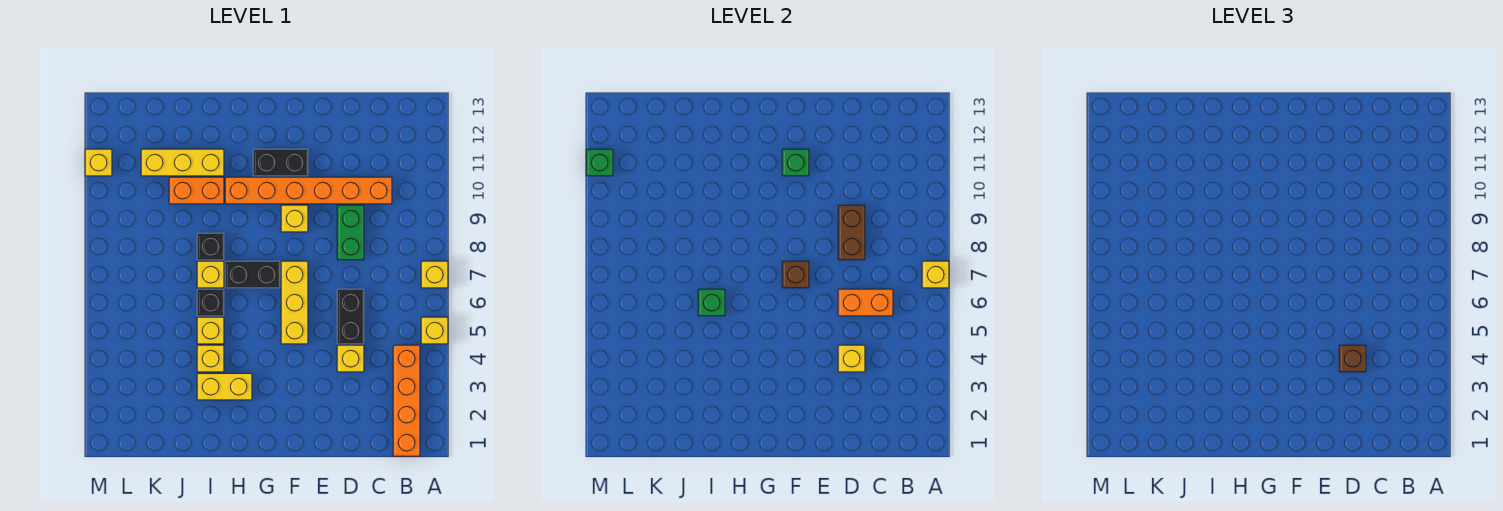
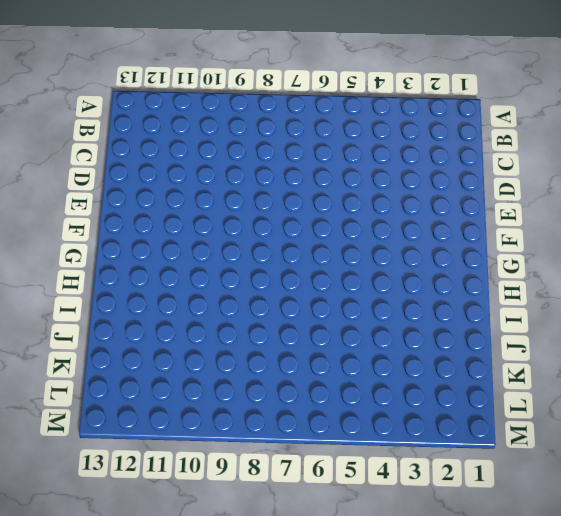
none -> yellow 1x1 brick [421,317,448,344]
none -> yellow 1x1 brick [421,261,448,288]
none -> orange 1x4 brick [393,345,420,456]

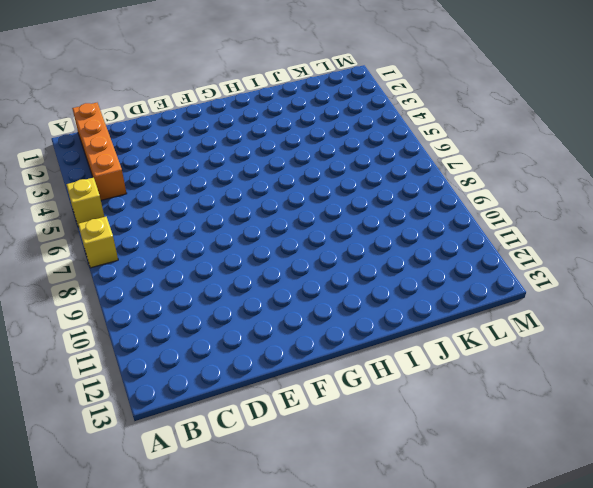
none -> orange 1x6 brick [225,177,392,204]
none -> yellow 1x1 brick [337,345,364,372]
none -> black 1x2 brick [337,289,364,344]

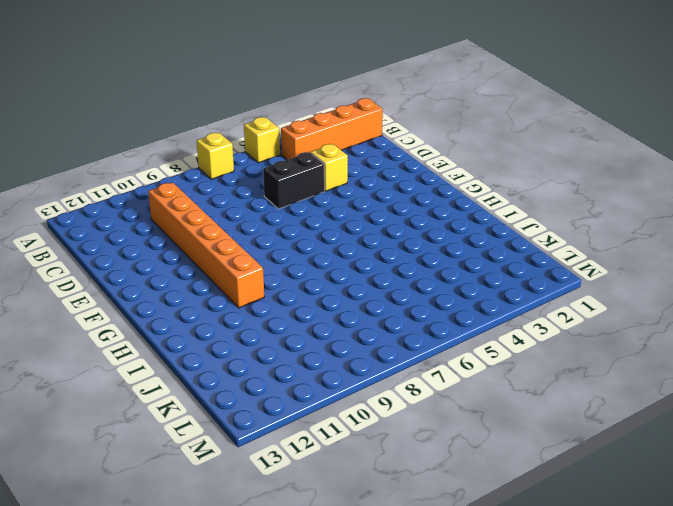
none -> green 1x2 brick [337,205,364,260]
none -> yellow 1x3 brick [281,261,308,344]
none -> yellow 1x1 brick [281,205,308,232]

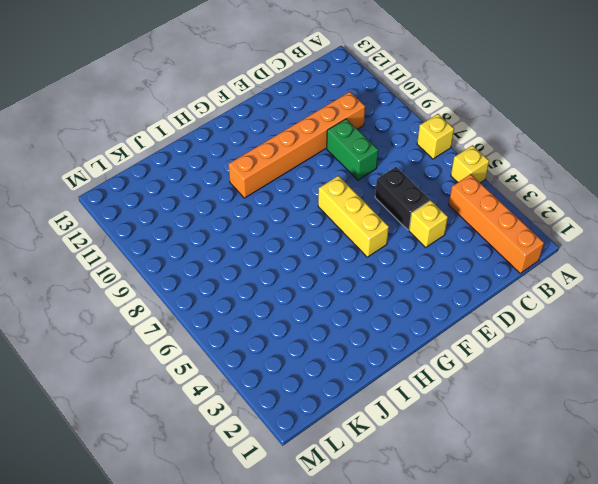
none -> yellow 1x1 brick [281,205,308,232]
none -> black 1x2 brick [253,149,308,176]
none -> black 1x2 brick [225,261,280,288]

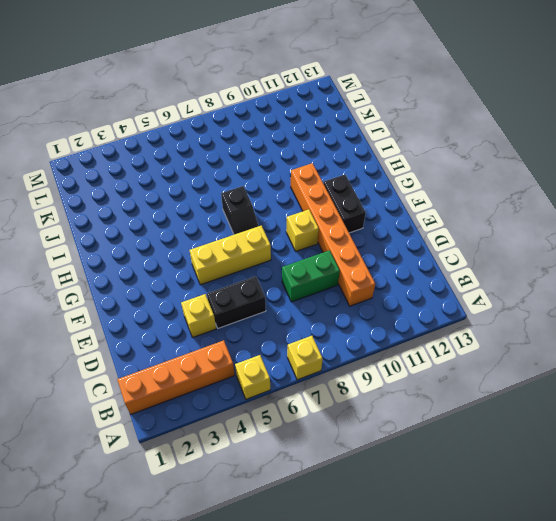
black 1x2 slope [221,186,258,235] -> black 1x2 brick [225,261,280,288]
none -> yellow 1x2 brick [197,374,252,400]
none -> yellow 1x1 brick [197,345,224,372]
none -> yellow 1x1 brick [197,317,224,344]

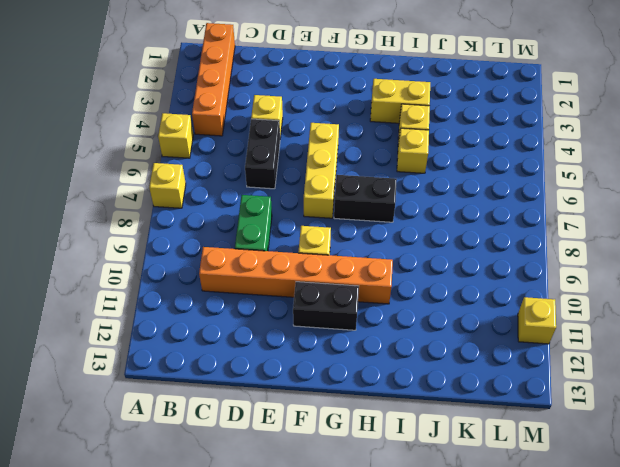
none -> black 1x1 brick [197,289,224,316]
none -> yellow 1x1 brick [197,261,224,288]
none -> black 1x1 brick [197,233,224,260]

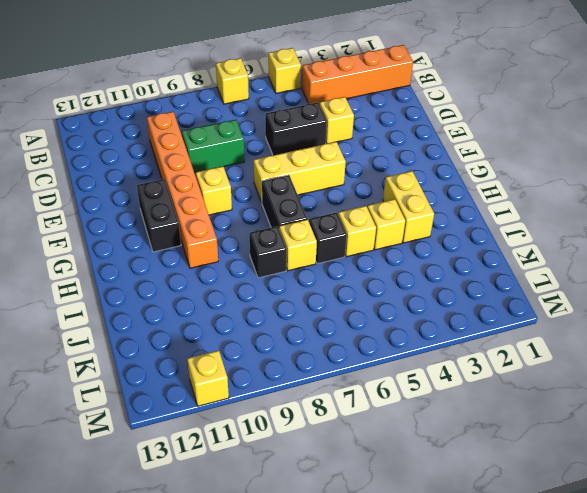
none -> orange 1x2 brick [169,177,224,204]
none -> yellow 1x3 brick [141,149,224,176]
none -> yellow 1x1 brick [922,261,949,288]

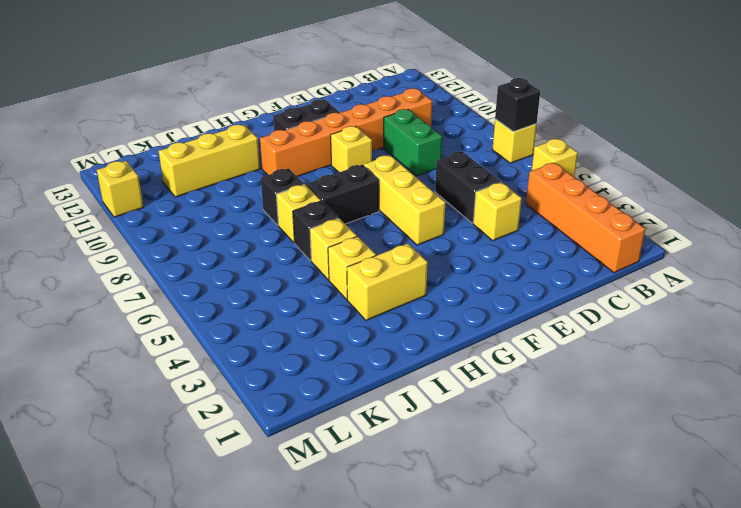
black 1x1 brick [495,78,540,132] -> yellow 1x1 brick [922,261,949,288]
none -> orange 1x2 brick [169,177,224,204]
none -> orange 1x2 brick [838,289,893,316]
none -> yellow 1x1 brick [838,345,865,372]

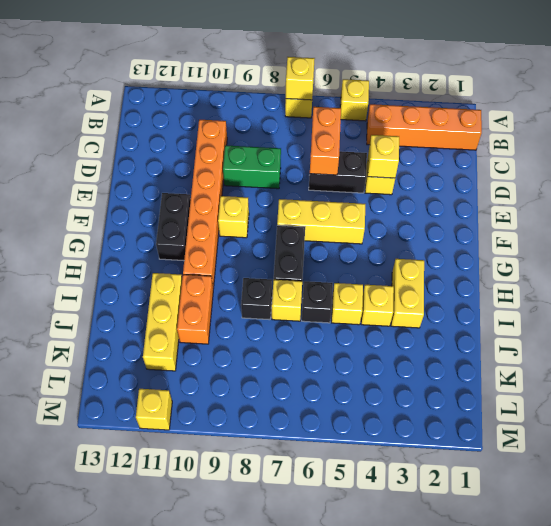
none -> brown 1x2 brick [838,205,865,260]
none -> brown 1x1 brick [782,261,809,288]
none -> green 1x1 brick [782,149,809,176]

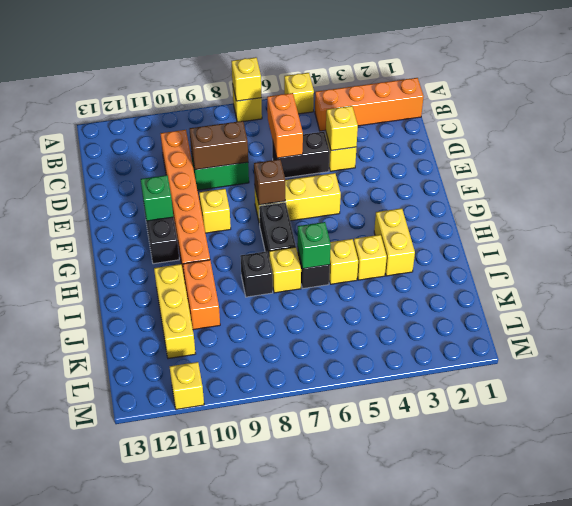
none -> green 1x1 brick [586,149,613,176]
none -> brown 1x1 brick [1339,345,1366,372]

